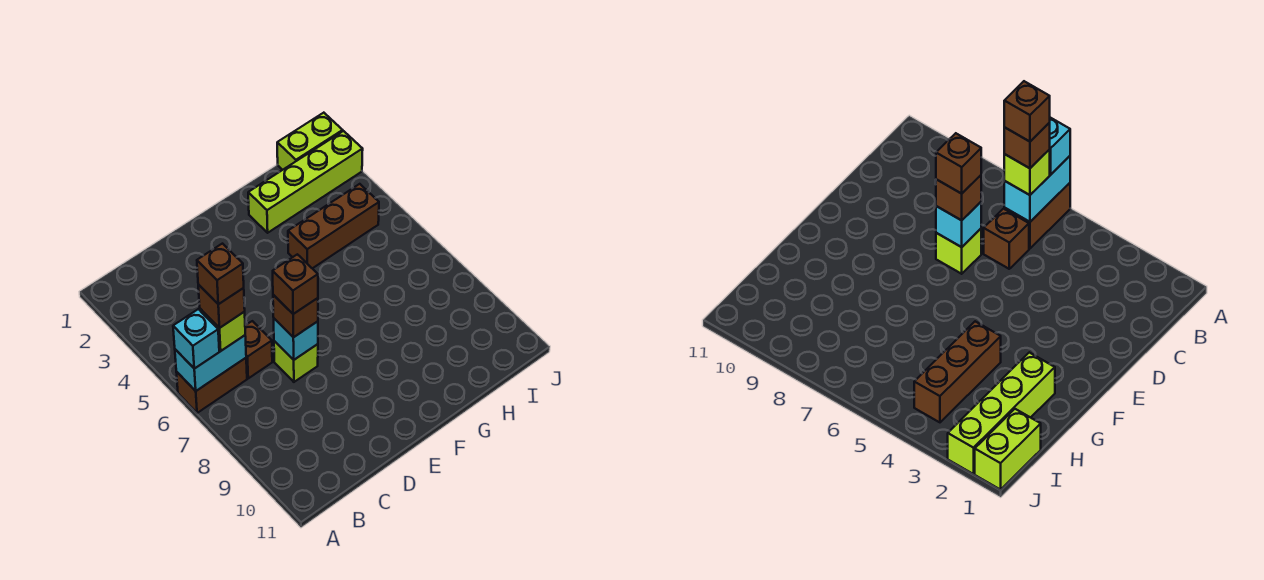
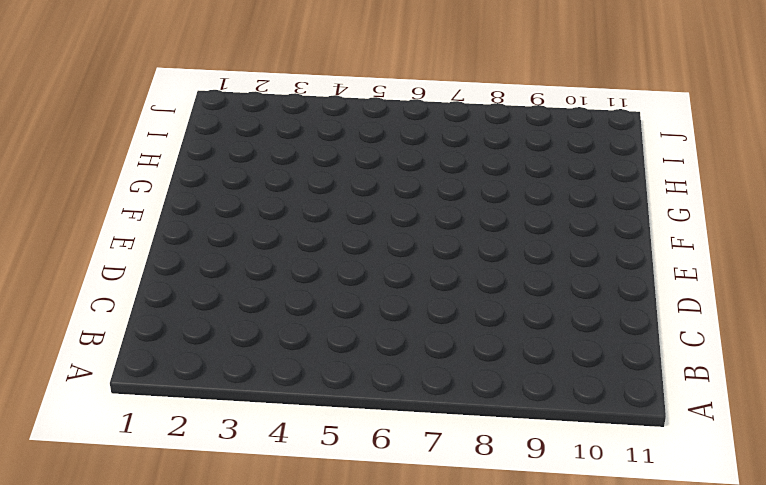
none -> brown 1x2 brick [176,358,247,413]
none -> brown 1x1 brick [245,321,272,378]
none -> lime 1x1 brick [274,341,318,382]

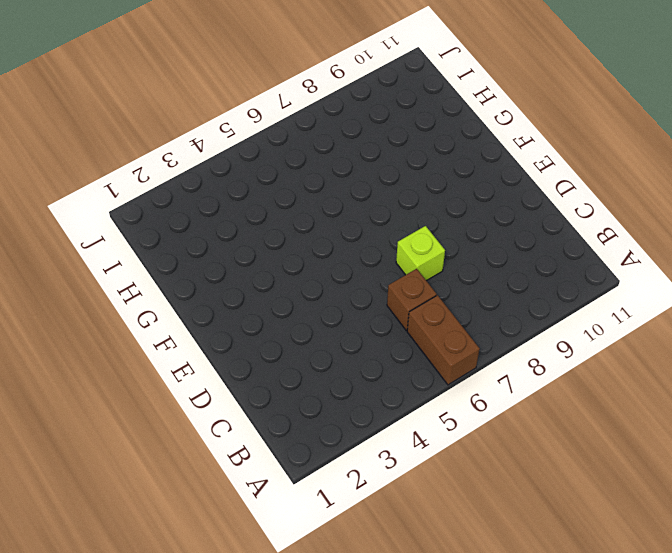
none -> lime 1x4 brick [248,131,363,233]
none -> brown 1x3 brick [288,184,379,268]
none -> lime 1x2 brick [277,113,343,170]

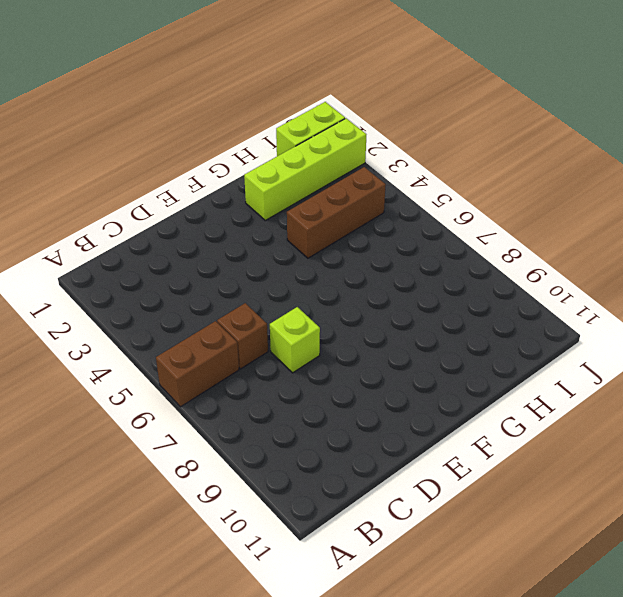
none -> cyan 1x2 brick [175,335,246,391]
none -> cyan 1x1 brick [274,319,318,360]
none -> cyan 1x1 brick [173,309,219,369]

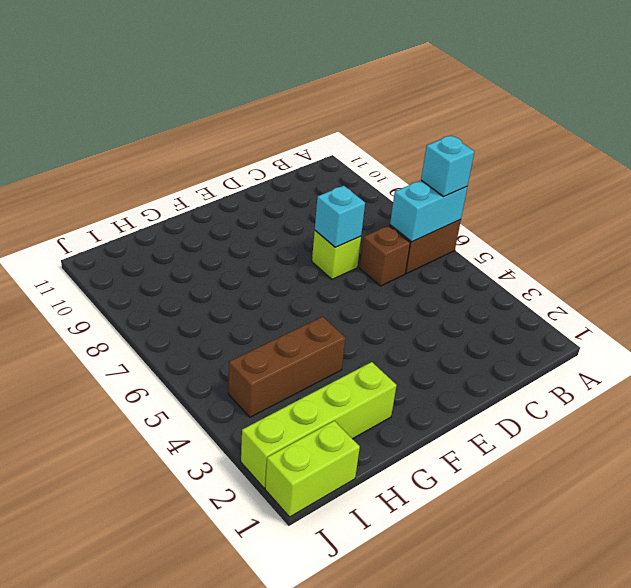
none -> lime 1x1 brick [200,309,245,351]
none -> brown 1x1 brick [273,295,318,337]
none -> brown 1x1 brick [198,285,245,328]

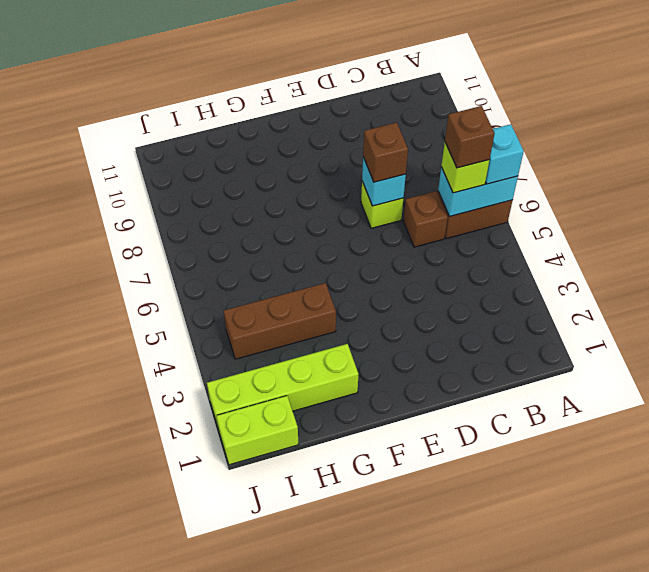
none -> brown 1x1 brick [273,254,318,314]
none -> brown 1x1 brick [197,244,244,304]

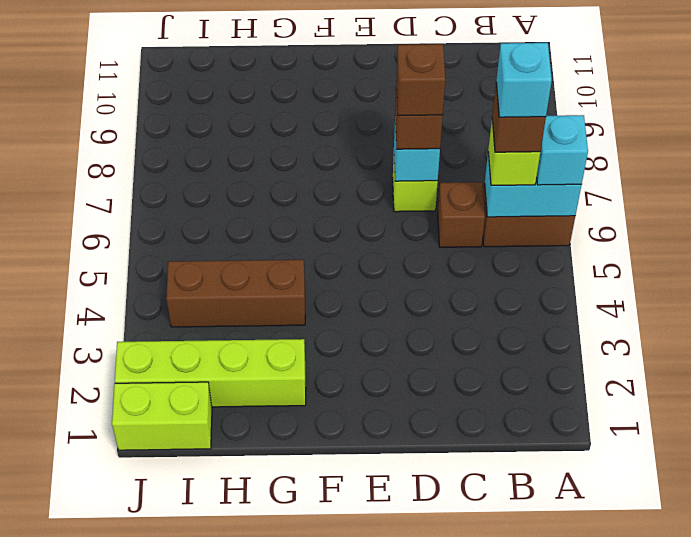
cyan 1x1 brick [496,43,552,117] -> brown 1x1 brick [197,244,244,304]

